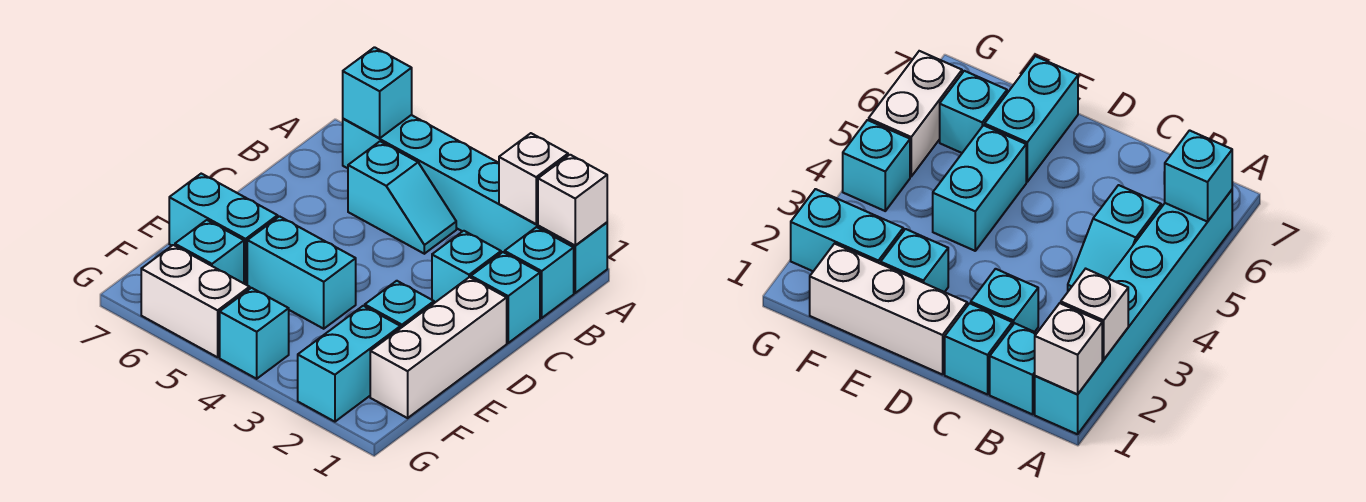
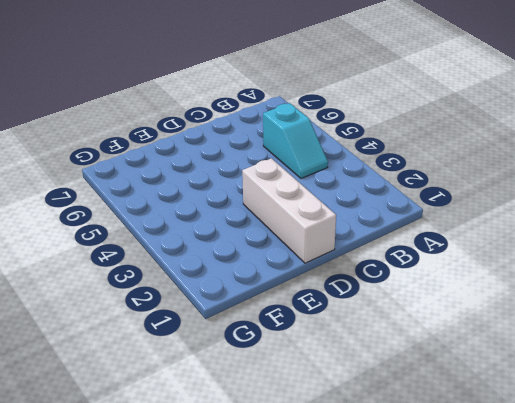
white 1x3 brick [242,158,336,263] -> white 1x3 brick turned to [370,277,507,418]
none -> cyan 1x6 brick [343,115,607,293]
none -> cyan 1x1 brick [505,227,574,318]
none -> cyan 1x1 brick [471,252,540,343]

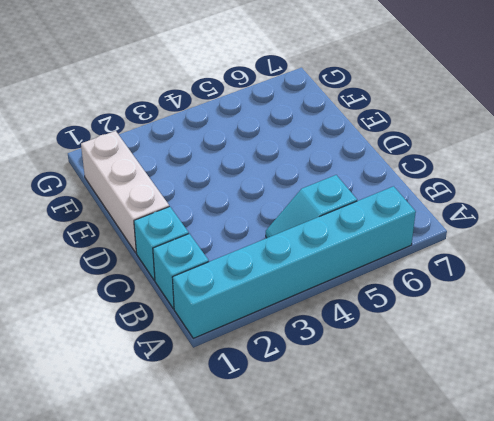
none -> cyan 1x1 brick [432,231,501,303]
none -> cyan 1x1 brick [365,281,434,328]
none -> cyan 1x2 brick [247,216,356,329]

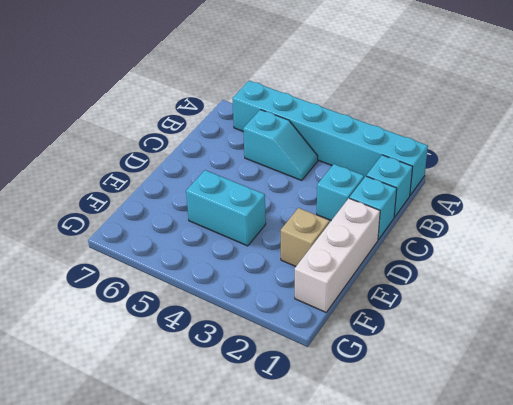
tan 1x1 brick [281,208,329,266] -> cyan 1x1 brick [365,281,434,328]
none -> cyan 1x2 brick [169,174,278,285]
none -> cyan 1x2 brick [298,306,400,422]
none -> cyan 1x1 brick [175,220,244,283]

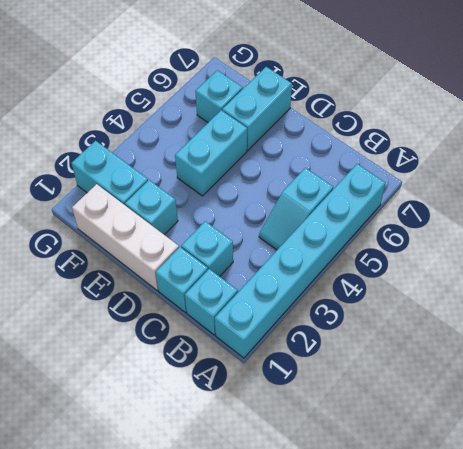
none -> cyan 1x1 brick [220,288,289,379]
none -> white 1x2 brick [141,245,250,357]
none -> white 1x1 brick [538,155,607,246]

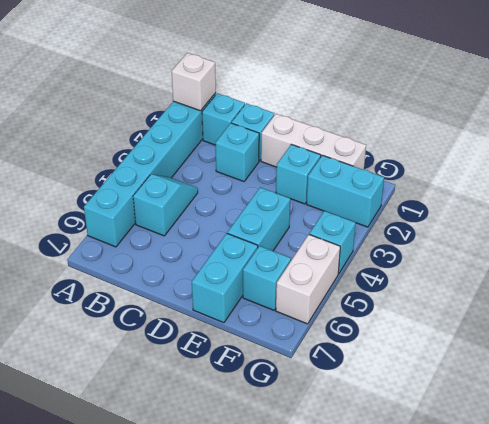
none -> white 1x1 brick [499,133,568,224]
none -> cyan 1x1 brick [343,47,412,138]

